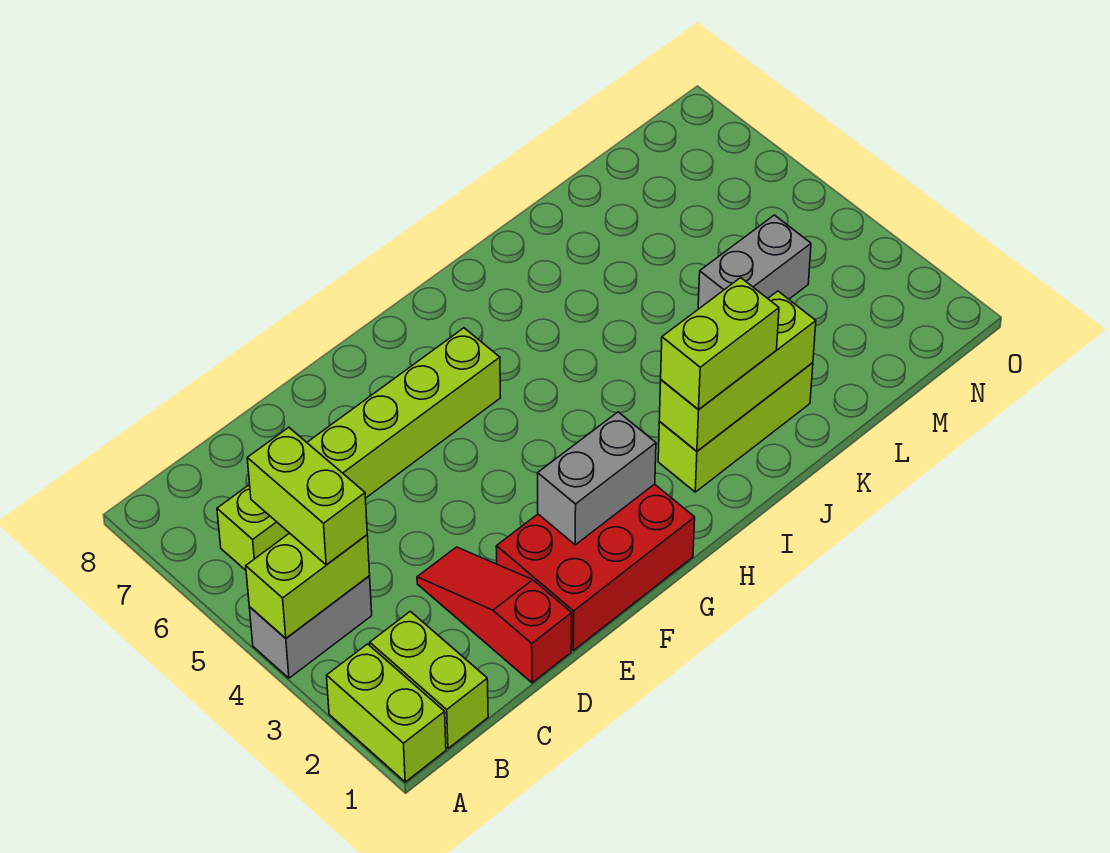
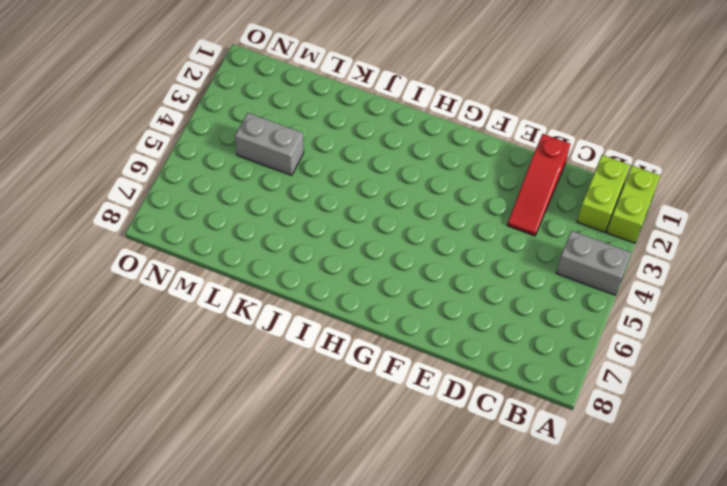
none -> lime 1x6 brick [217,328,500,570]
none -> red 2x3 brick [496,484,695,650]
none -> lime 1x3 brick [658,363,813,492]

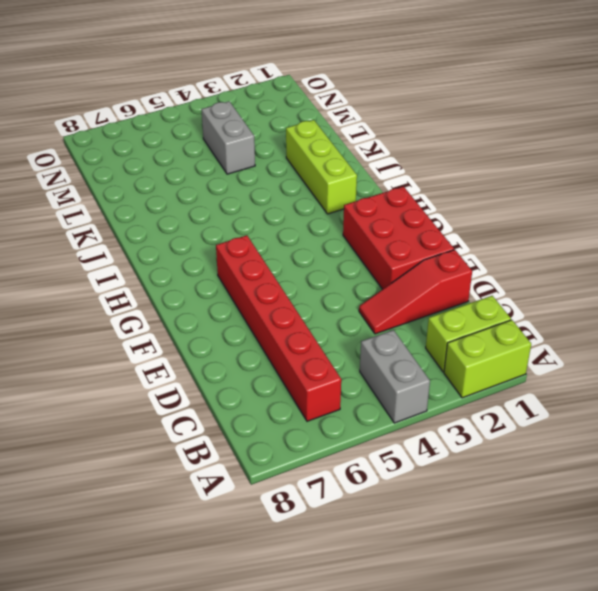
red 1x6 brick [216,235,341,421] -> lime 1x6 brick [217,328,500,570]
none -> lime 1x2 brick [246,533,370,638]
none -> grey 1x2 brick [538,412,656,545]
none -> lime 1x3 brick [659,291,816,451]

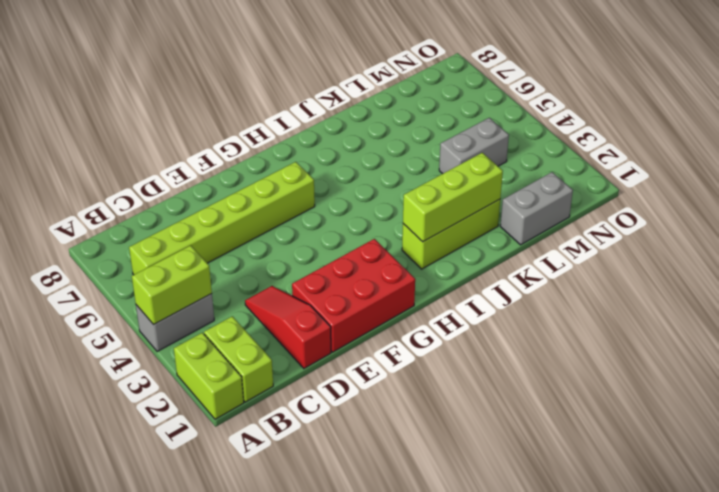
grey 1x2 brick [500,172,573,245] -> grey 1x2 brick moved to [538,412,656,545]
none -> lime 1x2 brick [247,427,367,565]
none -> lime 1x2 brick [661,278,779,409]

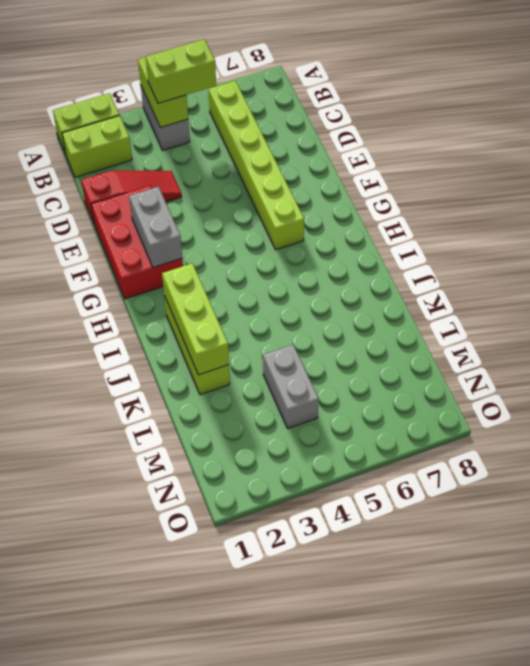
none -> lime 1x2 brick [661,278,779,409]

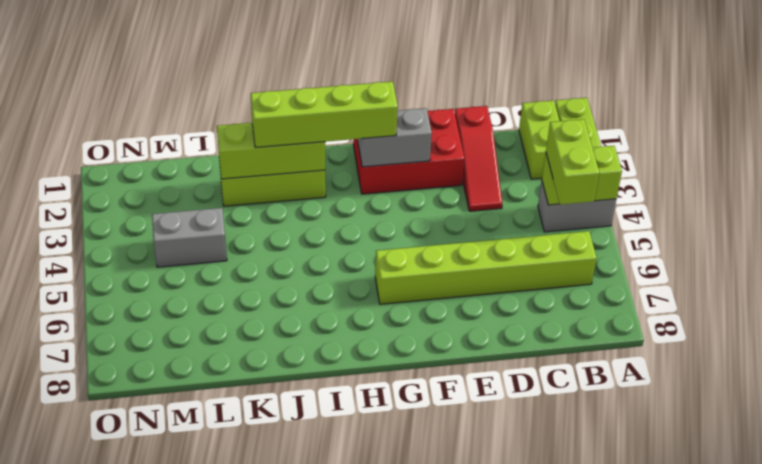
lime 1x4 brick [251,81,398,148] -> lime 1x2 brick [661,278,779,409]

